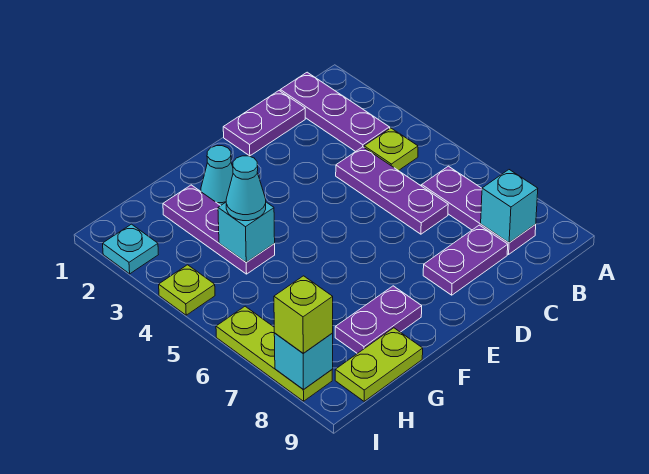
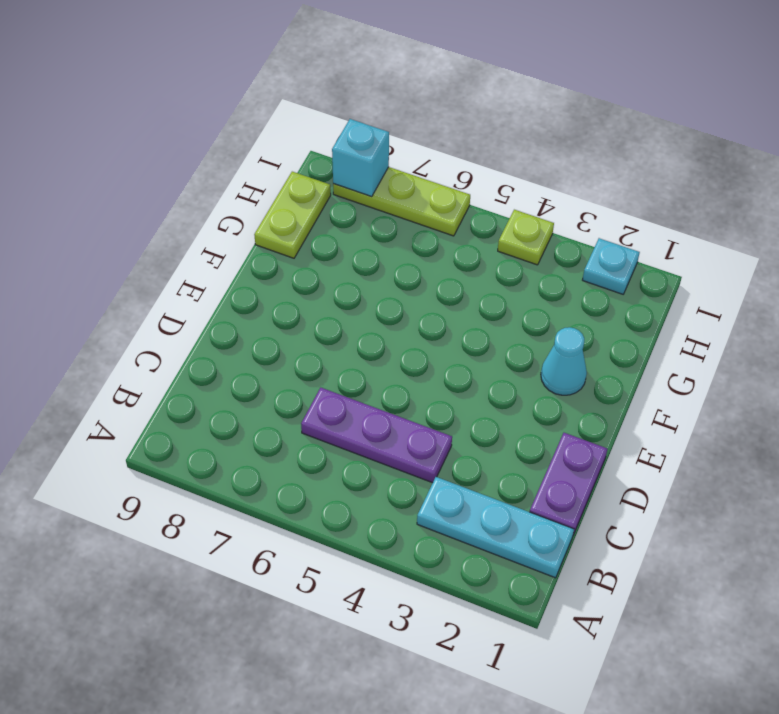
cyan 1x3 plate [417,477,574,578] -> purple 1x3 plate [280,72,390,152]
none -> lime 1x1 plate [364,128,418,171]
none -> purple 1x3 plate [422,166,536,254]
none -> purple 1x2 plate [423,225,508,295]

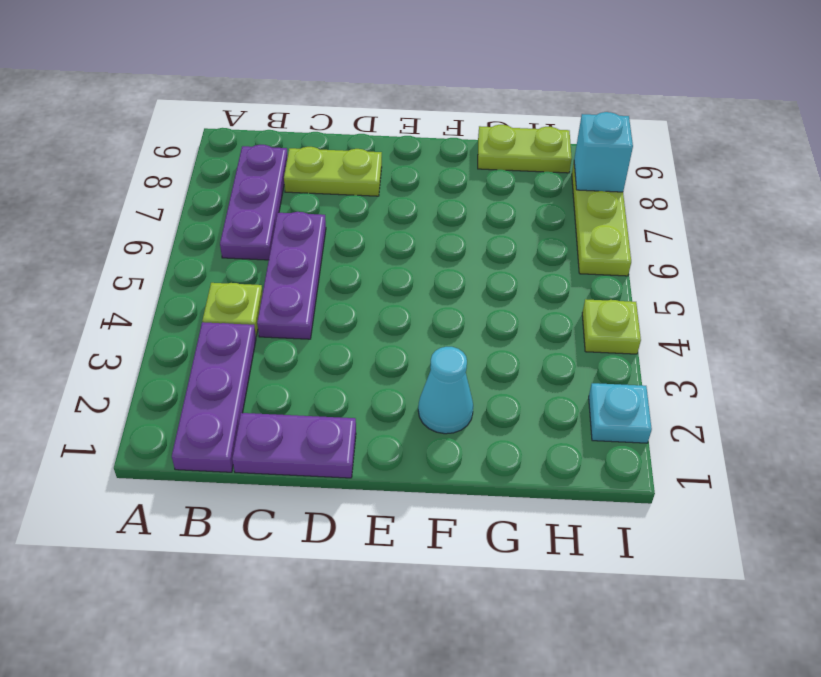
lime 1x2 plate [284,147,382,196] -> purple 1x2 plate [423,225,508,295]
none -> purple 1x2 plate [335,286,422,354]
none -> purple 1x3 plate [163,185,275,274]
none -> cyan 1x1 brick [481,170,538,243]

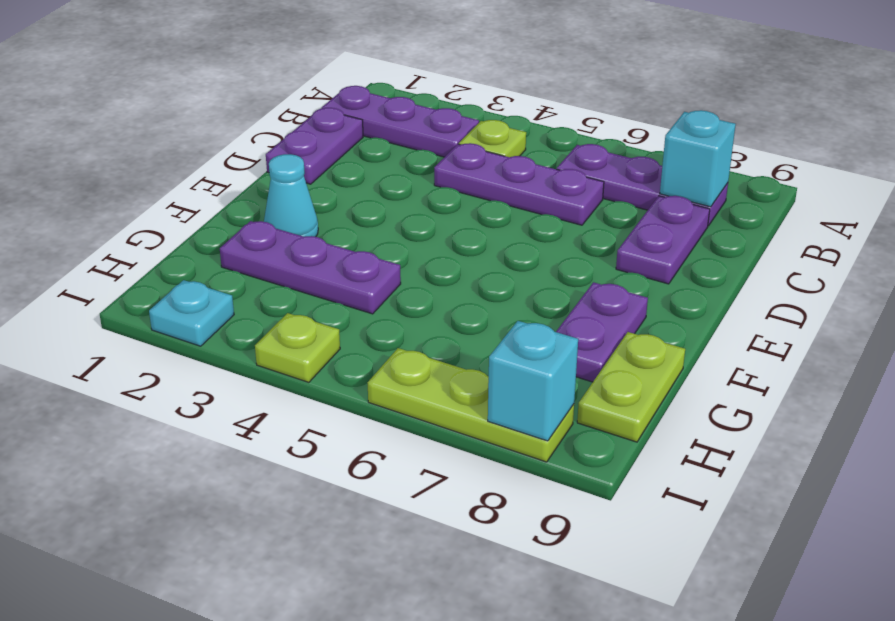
none -> cyan 1x1 brick [218,202,275,262]
none -> cyan 1x1 cone [226,156,266,221]
none -> lime 1x1 brick [274,276,333,353]

